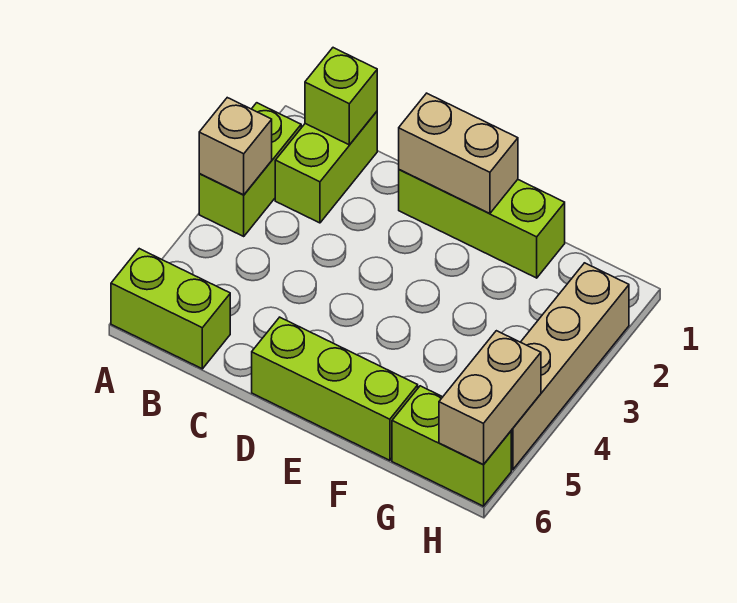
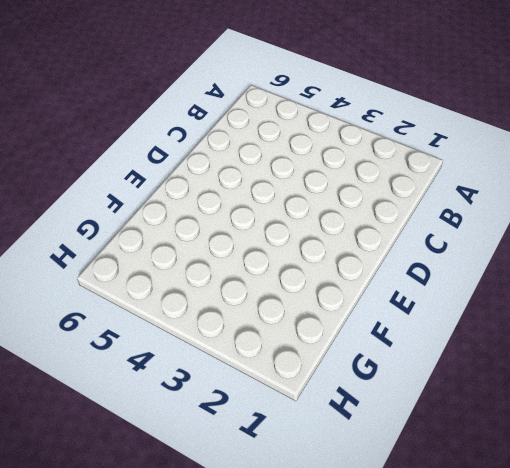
none -> lime 1x2 brick [199,103,301,236]
none -> lime 1x2 brick [111,249,230,369]

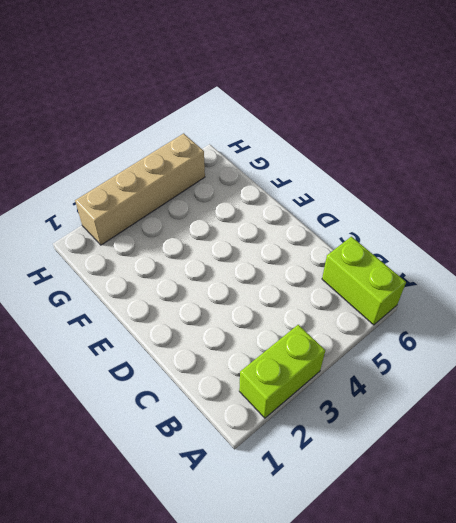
none -> lime 1x2 brick [275,112,377,223]
none -> lime 1x3 brick [399,170,565,278]

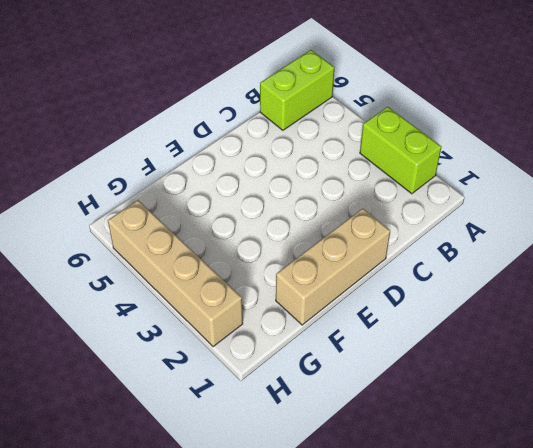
tan 1x3 brick [276,208,390,325] -> lime 1x3 brick [399,170,565,278]
none -> lime 1x2 brick [275,112,377,223]
none -> lime 1x3 brick [252,317,418,460]

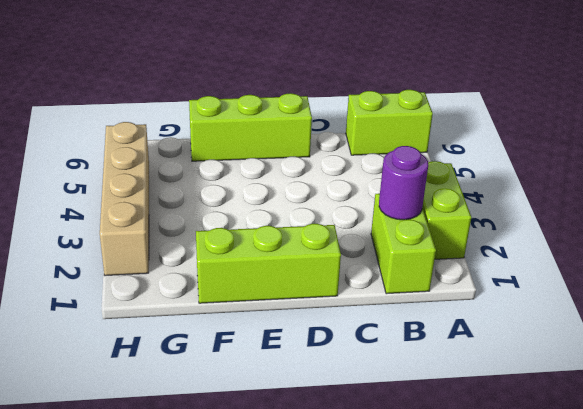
purple 1x1 round brick [379,146,428,220] -> none
none -> lime 1x2 brick [392,386,511,506]
none -> tan 1x1 brick [199,98,272,195]

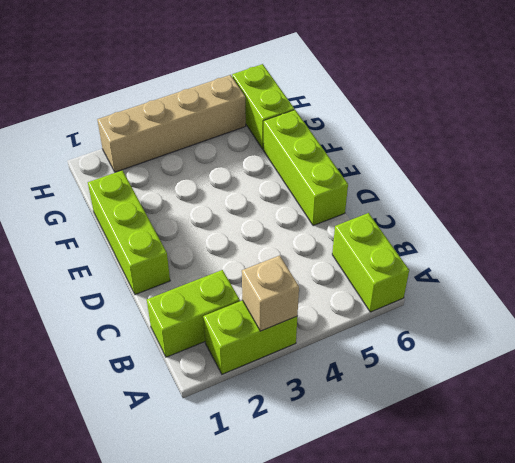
none -> lime 1x1 brick [305,48,377,145]
none -> tan 1x2 brick [399,93,518,213]

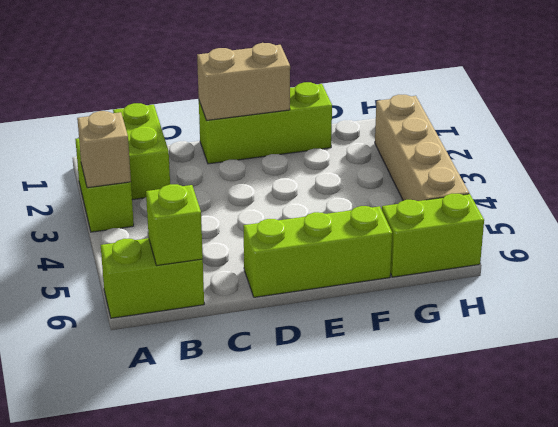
lime 1x1 brick [146,184,203,265] -> lime 1x1 brick moved to [305,48,377,145]
none -> tan 1x2 brick [439,331,541,465]

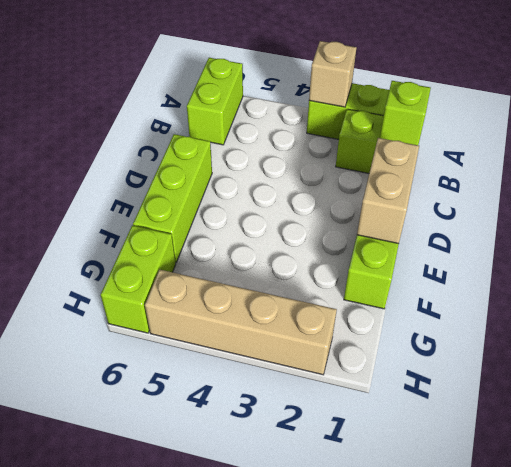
none -> tan 1x2 brick [439,331,541,465]

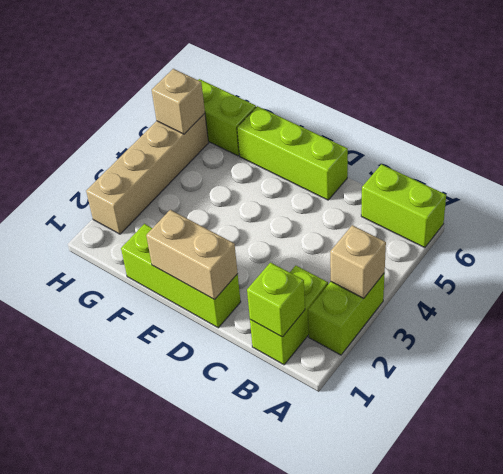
tan 1x1 brick [152,69,205,134] -> tan 1x2 brick [439,331,541,465]

